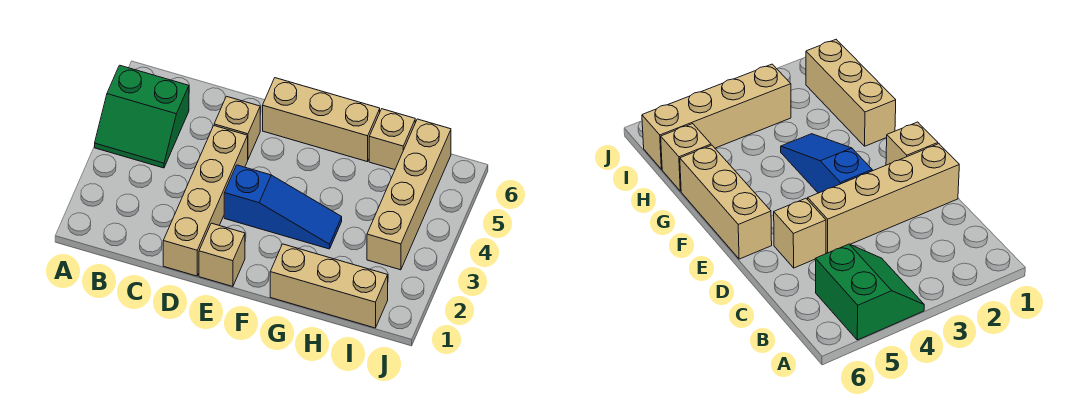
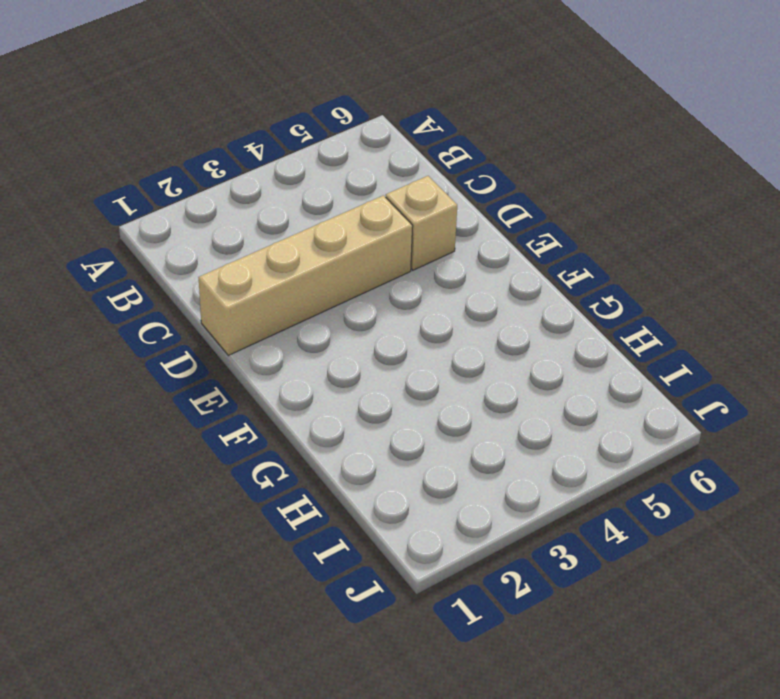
none -> green 2x2 slope [95,65,189,168]
none -> tan 1x1 brick [199,223,245,287]

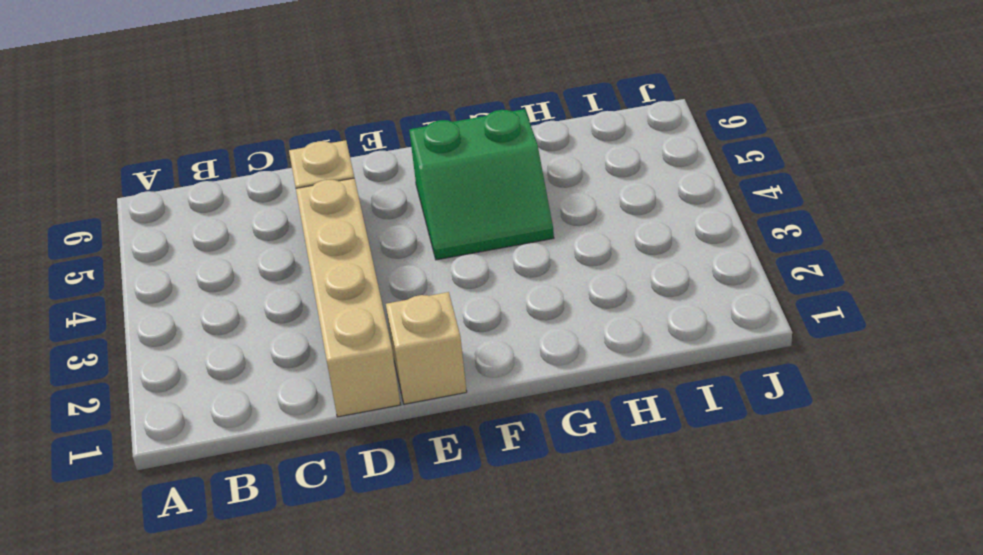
green 2x2 slope [409,109,554,260] -> green 2x2 slope moved to [95,65,189,168]
none -> blue 1x3 slope [224,165,342,249]
none -> tan 1x3 brick [263,78,380,162]

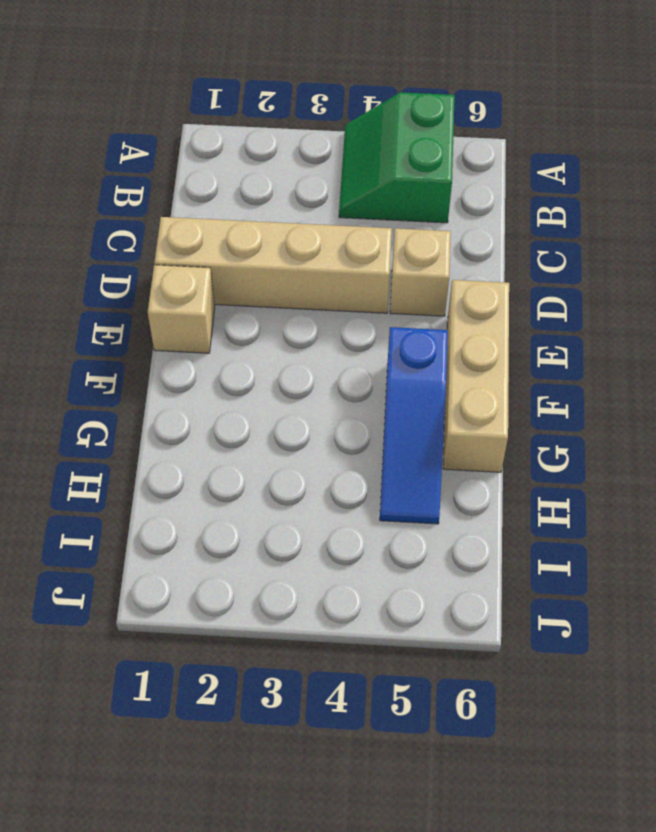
blue 1x3 slope [380,327,448,524] -> blue 1x3 slope moved to [224,165,342,249]
none -> tan 1x3 brick [270,244,388,328]
none -> tan 1x1 brick [369,109,415,170]

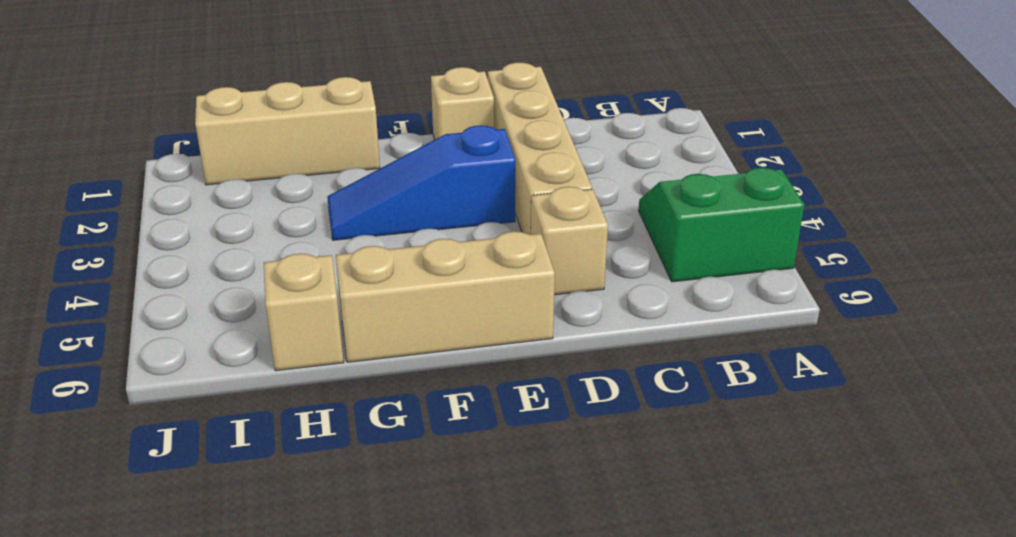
none -> tan 1x4 brick [367,119,451,270]

